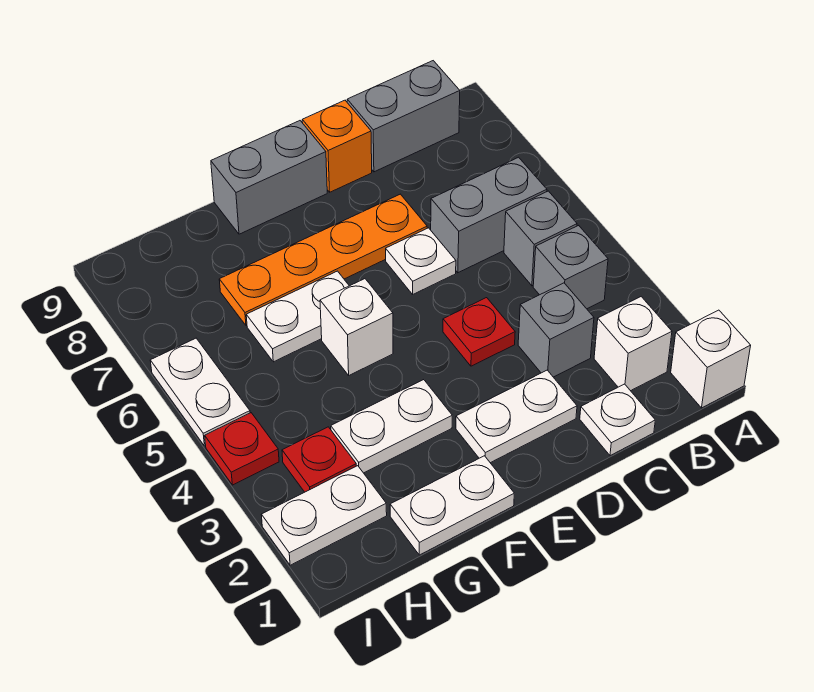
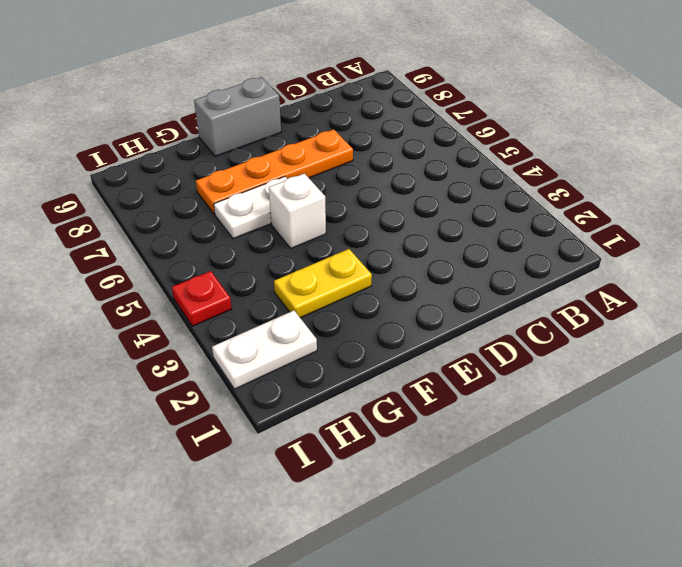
yellow 1x2 plate [274,249,372,318] -> white 1x2 plate [331,380,452,473]
none -> white 1x1 brick [671,310,751,408]
none -> white 1x1 brick [594,297,672,391]
none -> grey 1x1 brick [533,225,608,309]

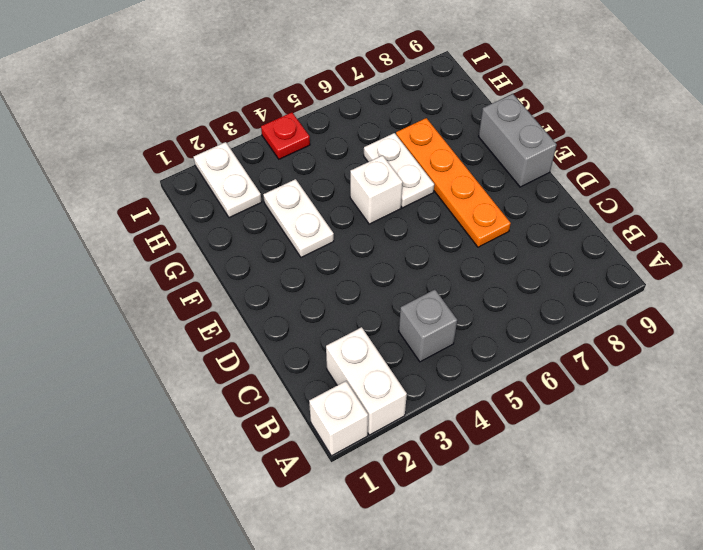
white 1x2 brick [326,327,407,435] -> white 1x1 brick [594,297,672,391]
none -> grey 1x1 brick [504,191,577,286]
none -> grey 1x2 brick [431,157,547,273]
none -> grey 1x2 brick [347,61,460,172]

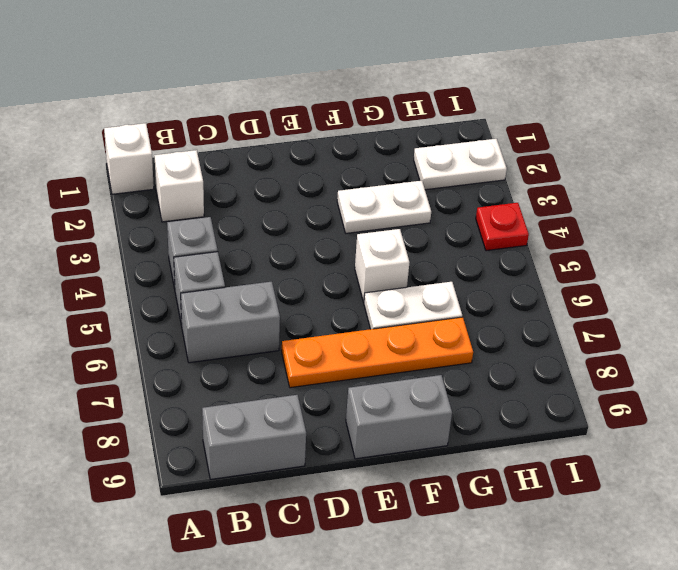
none -> white 1x1 plate [580,384,655,456]
none -> grey 1x1 brick [518,283,594,377]
none -> white 1x2 plate [456,370,577,463]

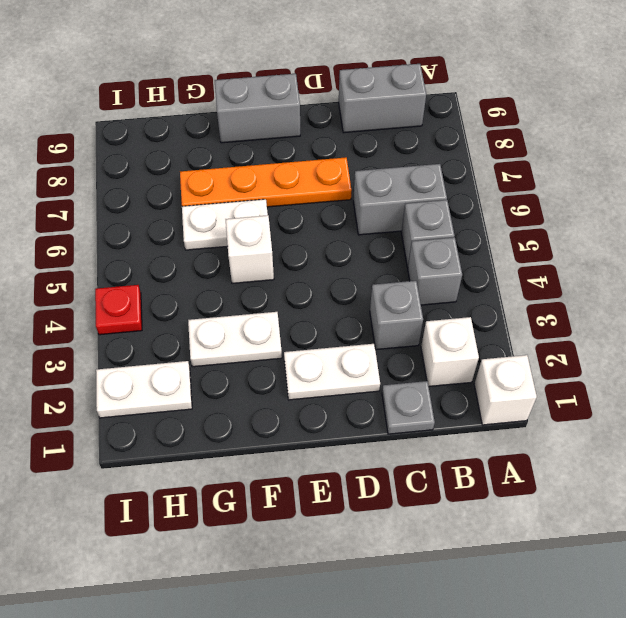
grey 1x1 plate [382,381,435,434] -> white 1x1 plate [580,384,655,456]
none -> red 1x1 plate [443,298,515,366]
none -> white 1x1 plate [386,228,456,294]
none -> orange 1x1 brick [302,100,372,192]

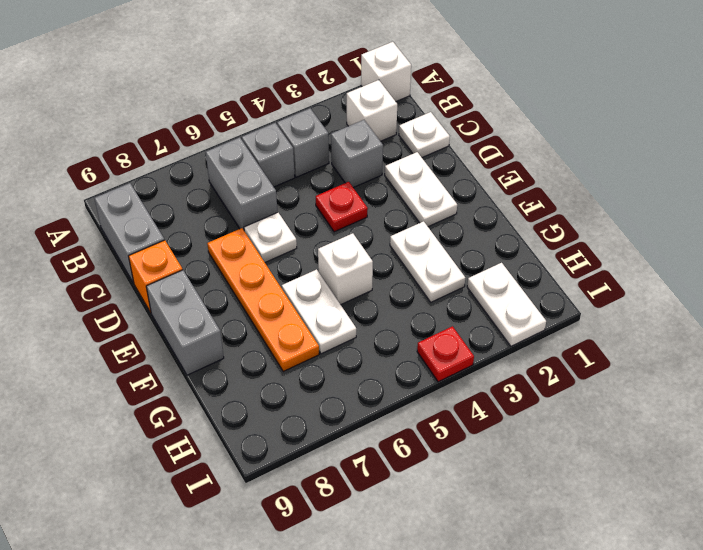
none -> white 1x2 plate [390,456,514,555]
none -> red 1x1 plate [282,427,356,492]
none -> white 1x2 plate [150,338,250,446]

